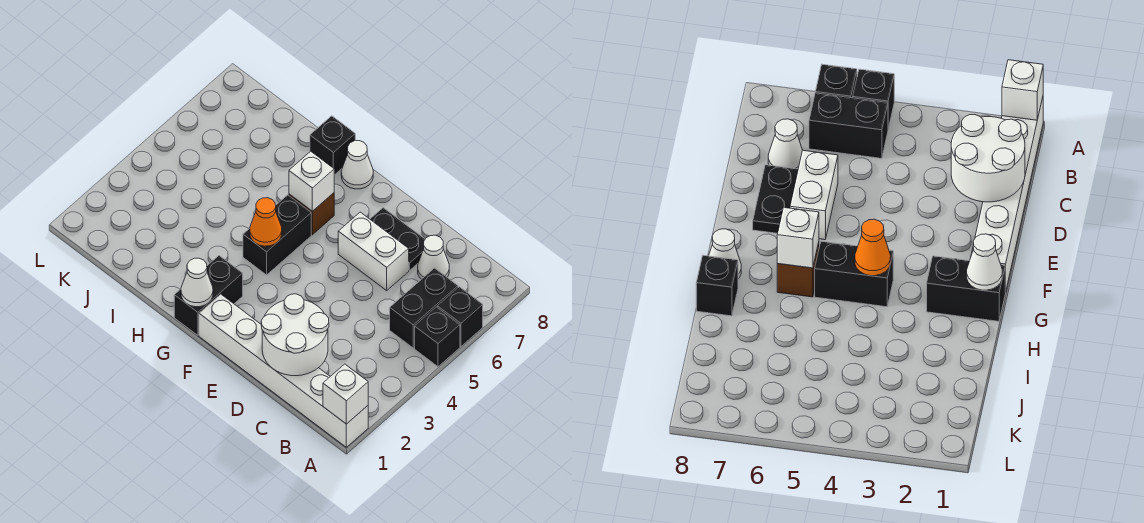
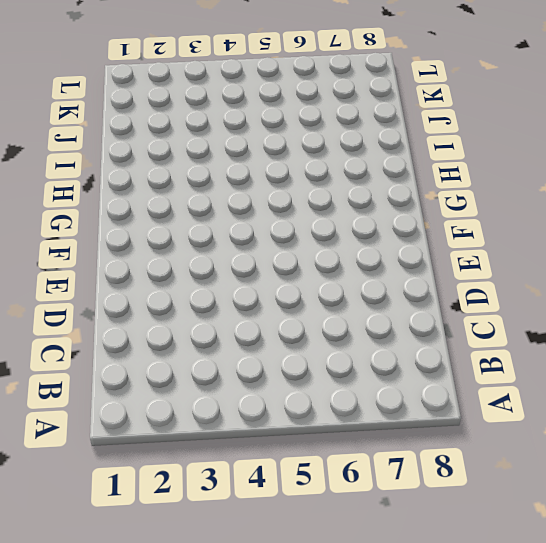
none -> white 1x6 brick [199,294,368,447]
none -> black 1x1 brick [415,307,460,367]
none -> black 1x1 brick [437,287,483,346]

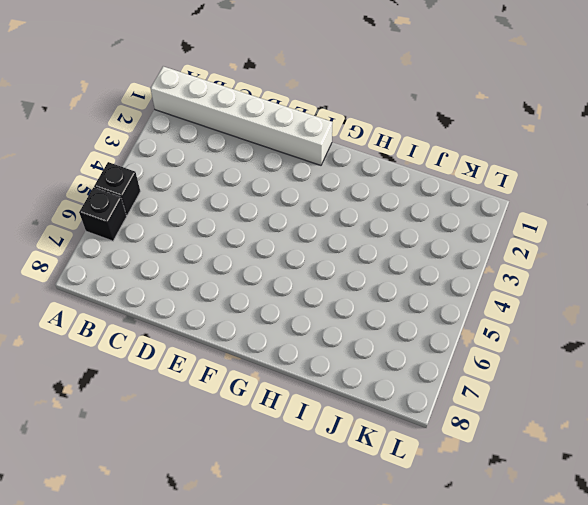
none -> black 1x2 brick [390,268,458,348]
none -> white 1x1 cone [418,235,449,279]
none -> white 1x2 brick [338,212,409,290]

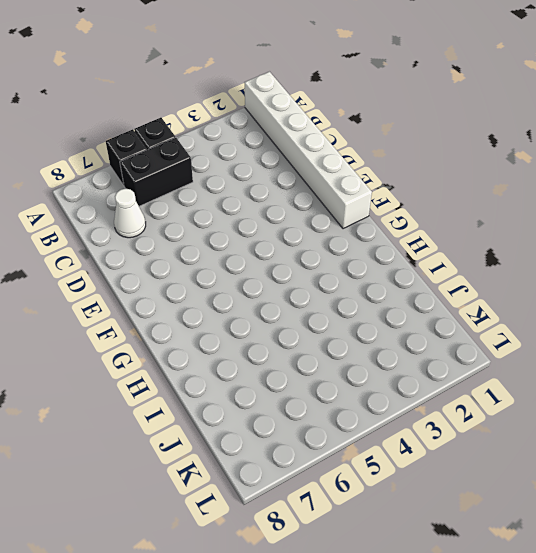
none -> white 1x2 brick [338,212,409,290]
none -> black 1x2 plate [370,208,425,270]
none -> black 1x2 brick [174,256,243,335]

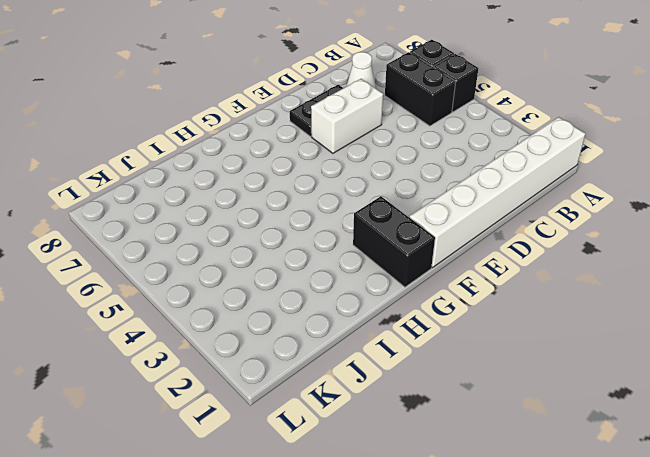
none -> black 1x2 brick [243,195,311,275]
none -> brown 1x1 brick [289,193,334,235]
none -> white 1x1 cone [341,141,373,189]

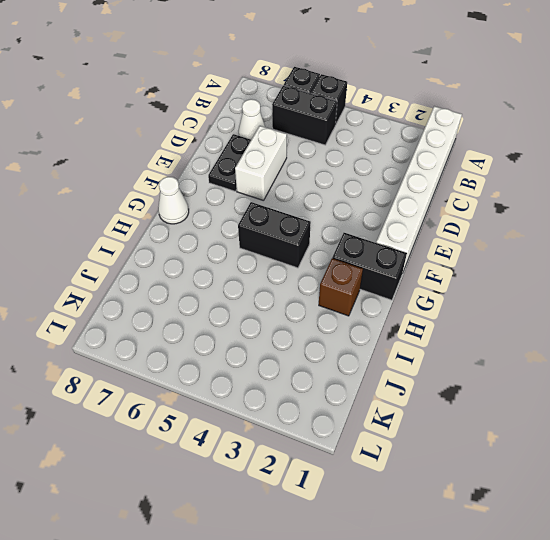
brown 1x1 brick [319,258,363,316] -> brown 1x1 brick moved to [289,193,334,235]
none -> black 1x1 brick [310,116,355,175]
none -> white 1x1 brick [323,364,368,424]
none -> white 2x2 round brick [261,294,329,376]

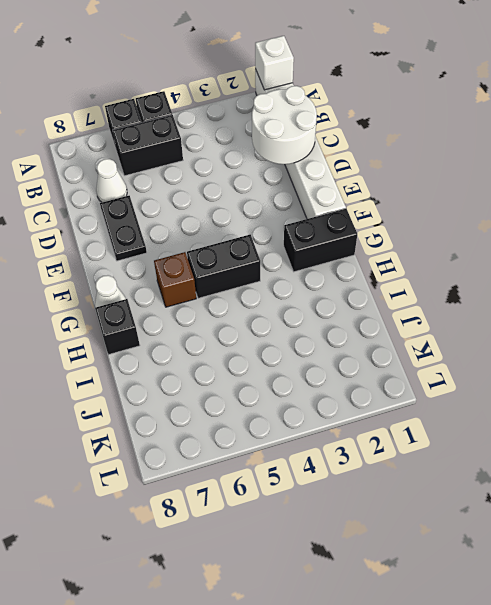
none -> white 1x2 brick [338,212,409,290]
none -> white 1x1 cone [181,258,213,307]
none -> orange 1x1 cone [250,198,282,246]

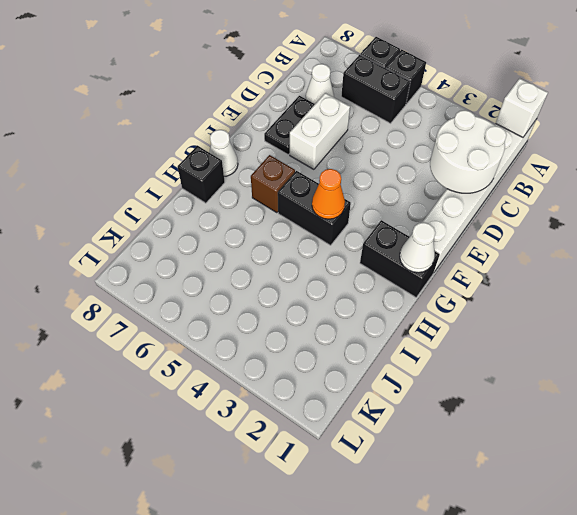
none -> white 1x1 brick [289,151,334,211]

